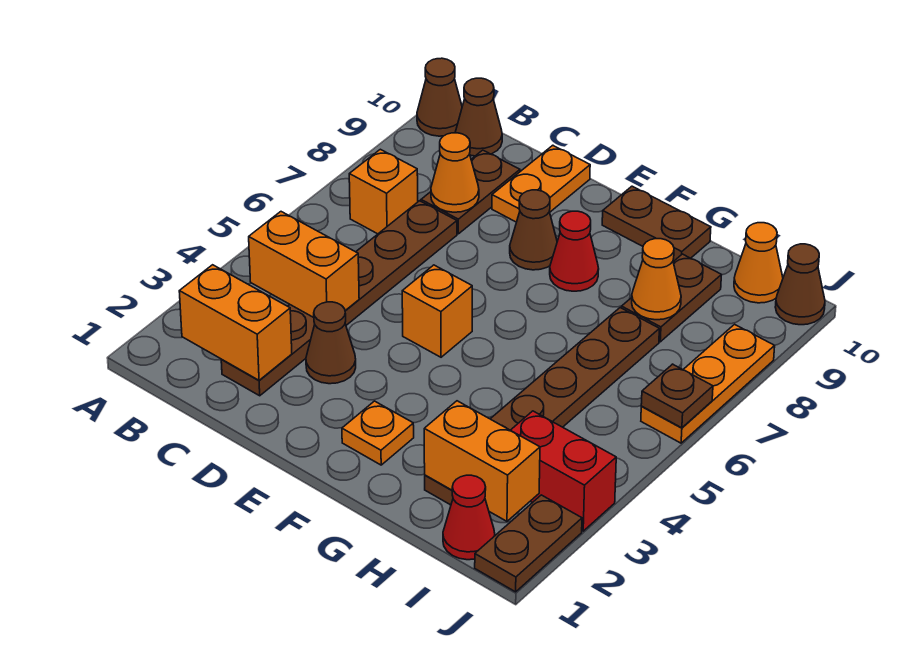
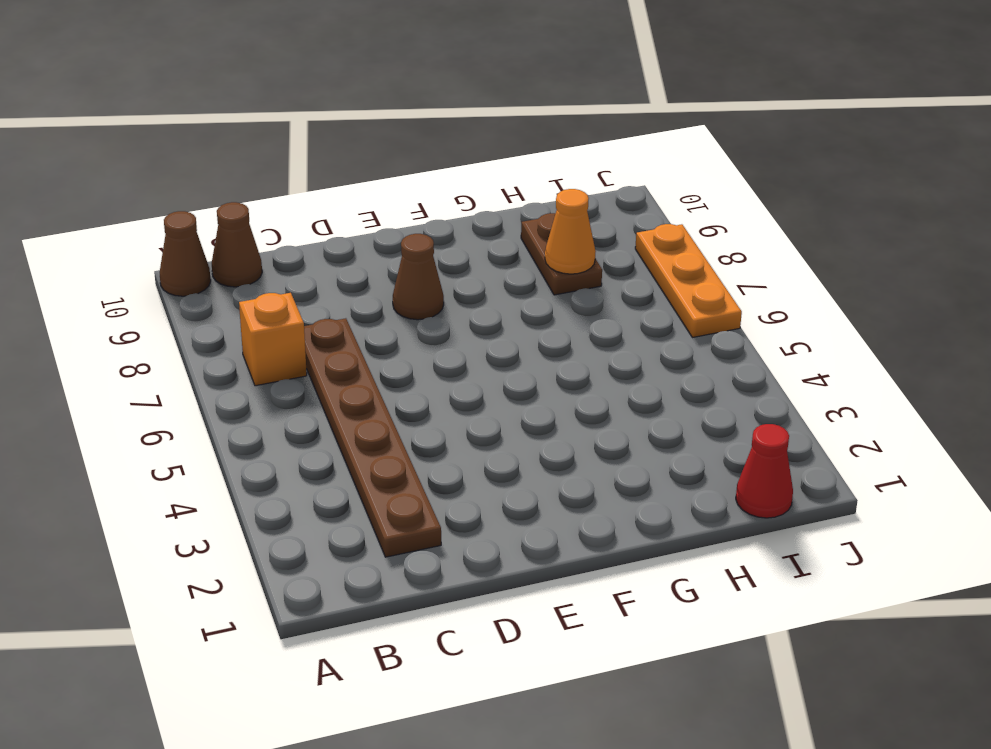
none -> brown 1x2 plate [421,150,520,234]
none -> brown 1x1 cone [306,302,356,384]
none -> orange 1x2 plate [492,145,590,222]

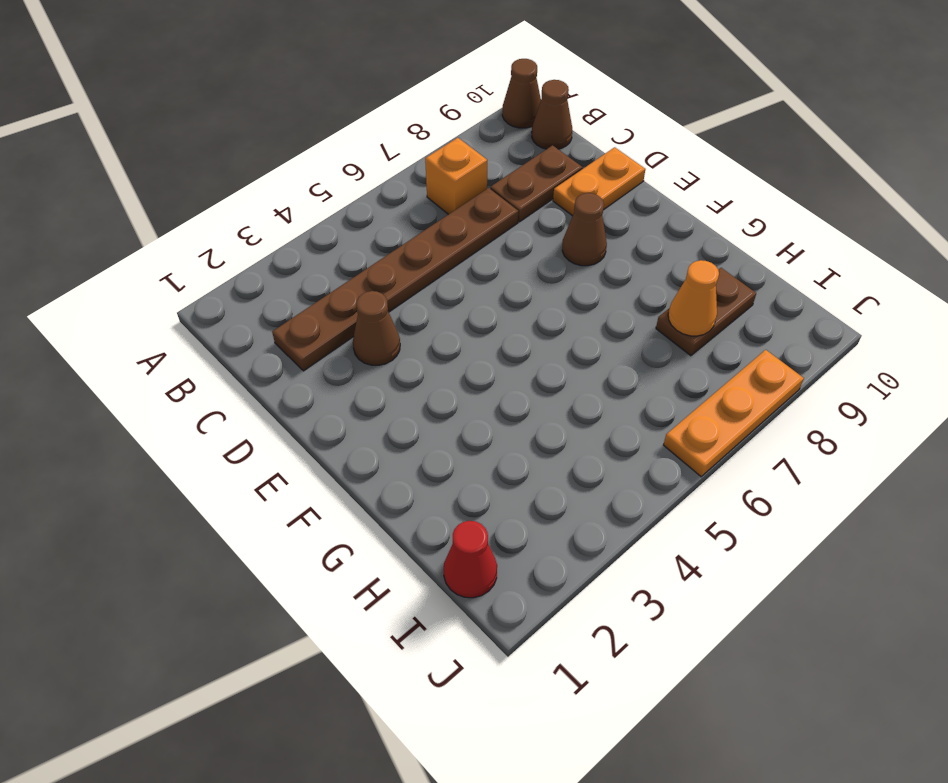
none -> orange 1x1 brick [402,265,472,357]
none -> orange 1x1 plate [342,401,414,465]
none -> red 1x1 cone [550,211,599,291]

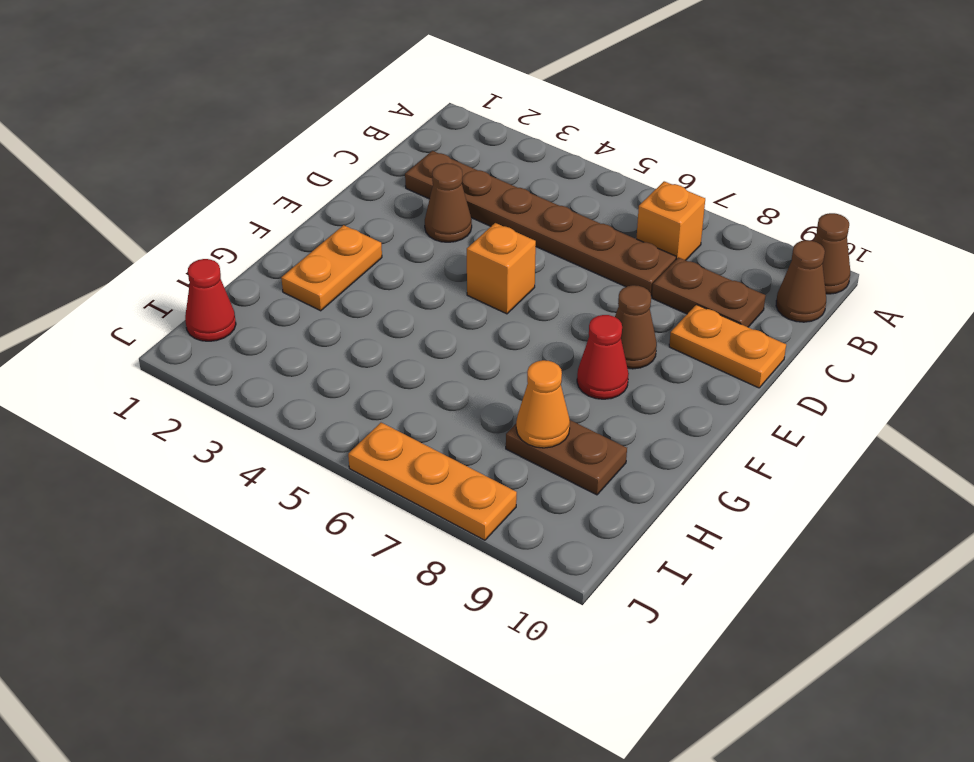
orange 1x2 plate [281,225,382,311] -> orange 1x1 plate [342,401,414,465]
none -> brown 1x2 plate [602,186,711,262]
none -> brown 1x6 plate [425,308,659,505]
none -> red 1x2 brick [511,411,616,531]

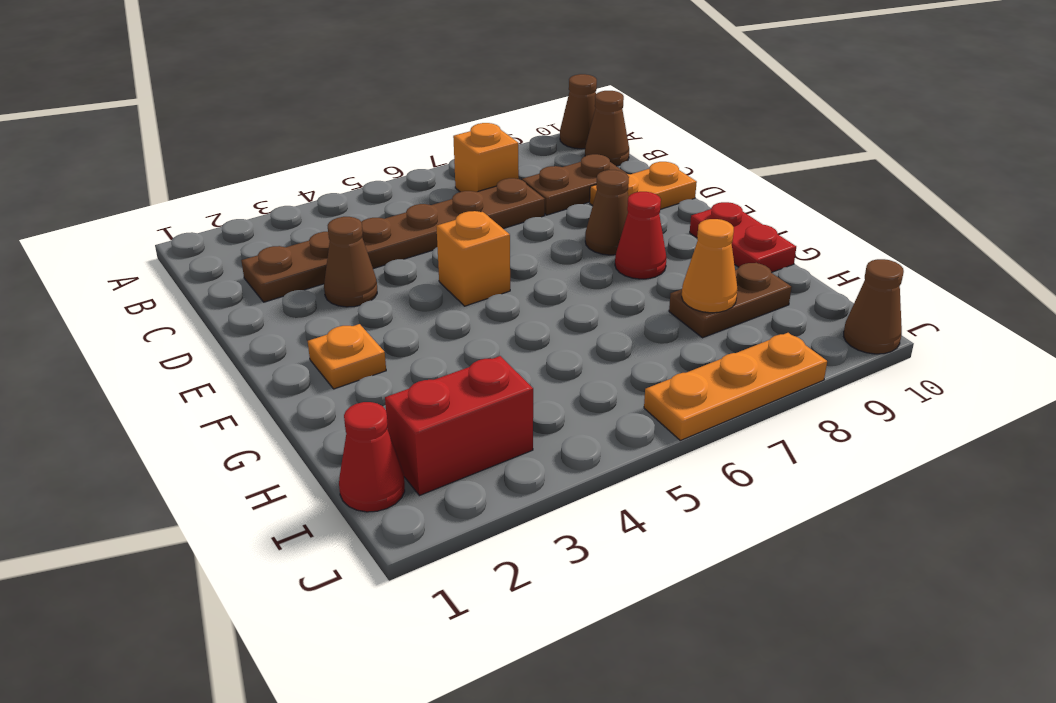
red 1x2 plate [690,202,796,272] -> brown 1x2 plate [602,186,711,262]
red 1x2 brick [385,356,533,496] -> red 1x2 brick turned to [511,411,616,531]
none -> brown 1x6 plate [425,308,659,505]
none -> orange 1x1 cone [734,223,783,303]
none -> brown 1x2 plate [475,495,582,592]

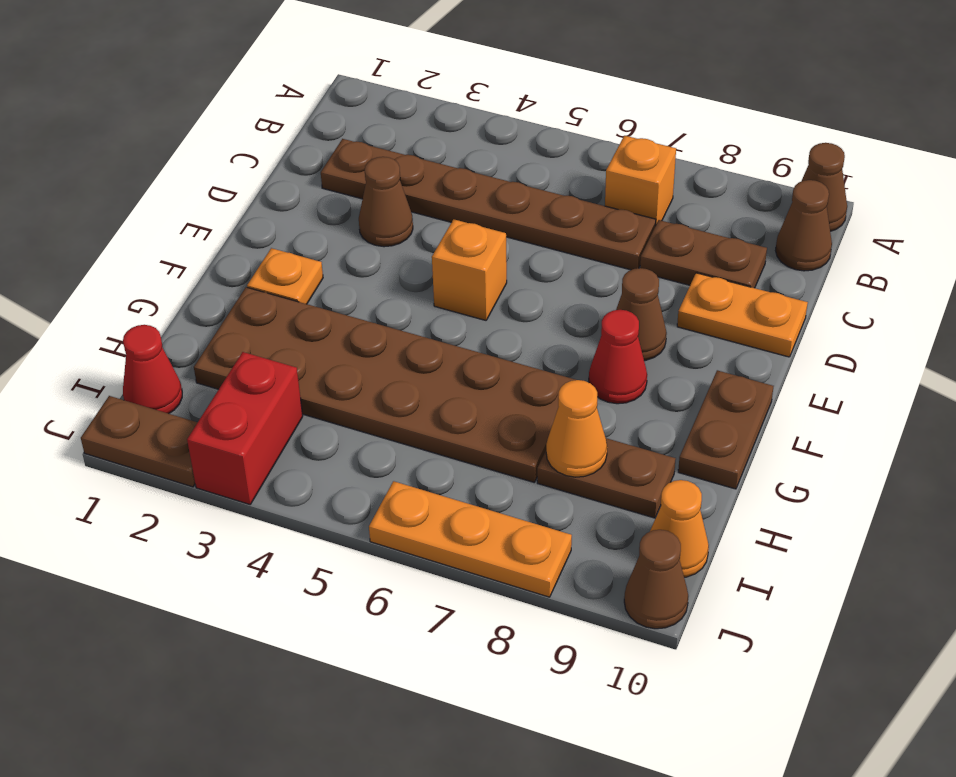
brown 2x6 plate [194,287,576,482] -> brown 1x6 plate [425,308,659,505]
none -> orange 1x2 brick [179,265,292,380]
none -> orange 1x2 brick [249,212,359,318]
none -> orange 1x1 cone [431,133,479,212]

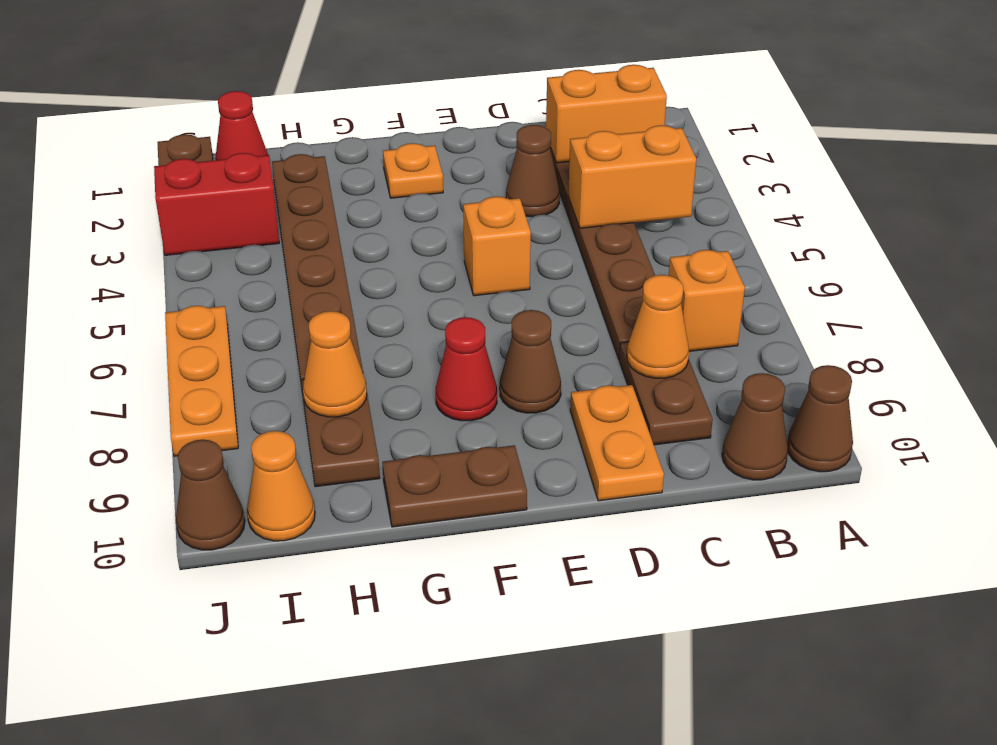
none -> orange 1x2 brick [424,401,540,521]
none -> brown 1x1 plate [641,364,713,428]

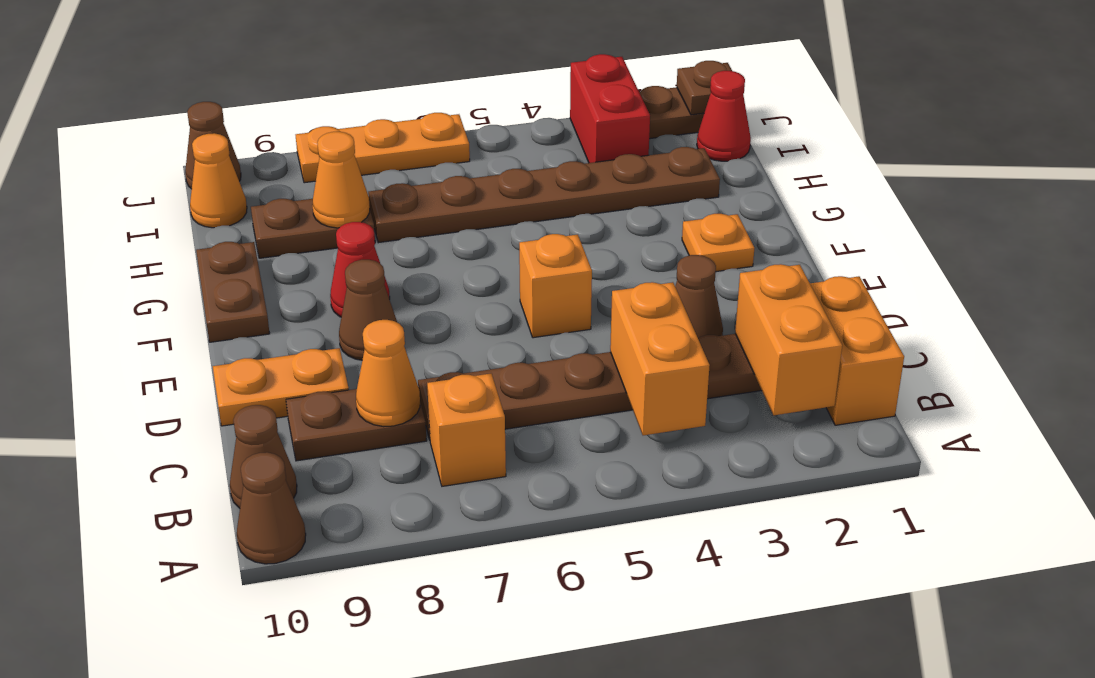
orange 1x2 brick [810,276,904,425] -> orange 1x2 brick moved to [424,401,540,521]
brown 1x1 plate [677,61,732,115] -> brown 1x1 plate moved to [641,364,713,428]

